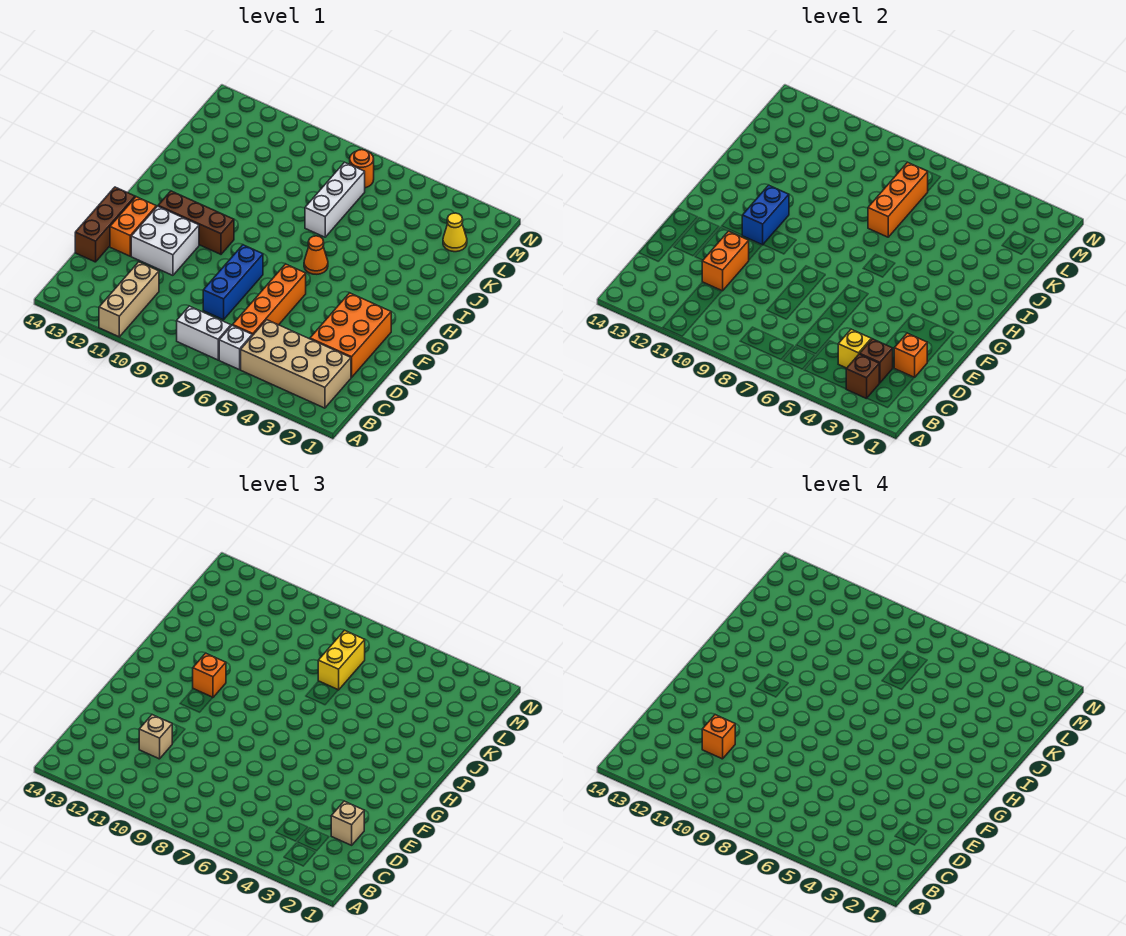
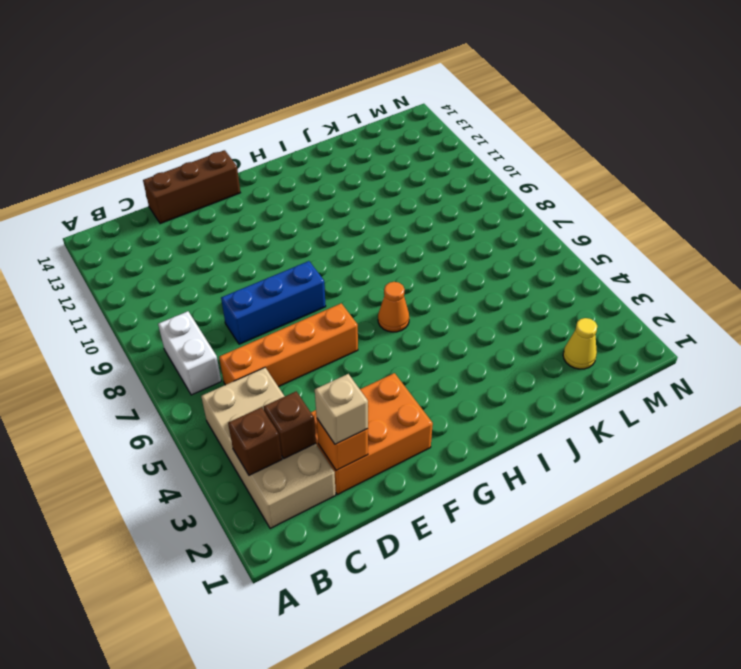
none -> tan 1x3 brick [99,262,159,337]
none -> white 1x1 brick [219,325,252,370]
none -> white 2x2 brick [131,206,199,275]

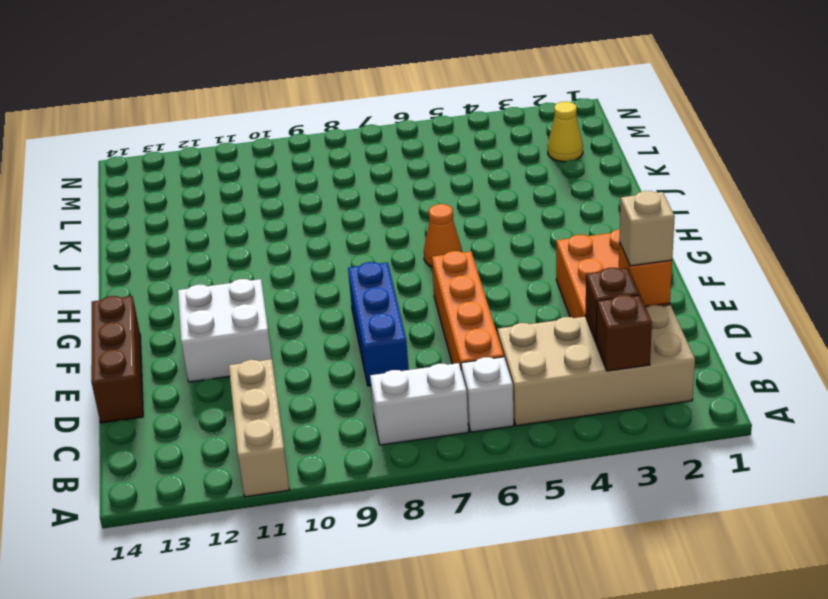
none -> orange 1x2 brick [110,197,156,256]
none -> brown 1x3 brick [158,191,234,254]
none -> white 1x3 brick [305,162,365,237]

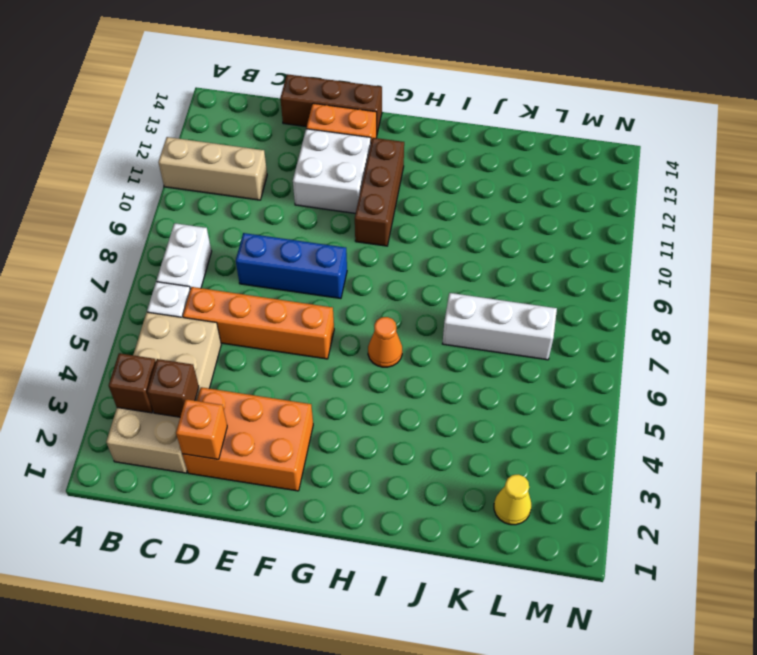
none -> orange 1x1 round brick [350,150,374,188]
none -> yellow 1x1 brick [838,329,871,368]
none -> orange 1x2 brick [702,231,749,291]

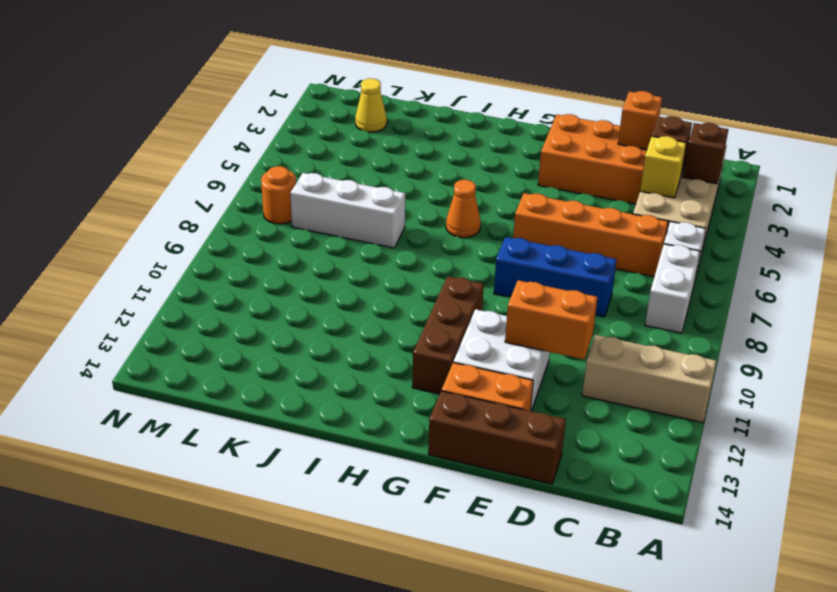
none -> blue 1x2 brick [742,185,789,245]
none -> orange 1x3 brick [868,162,928,237]
none -> tan 1x1 brick [331,801,364,845]

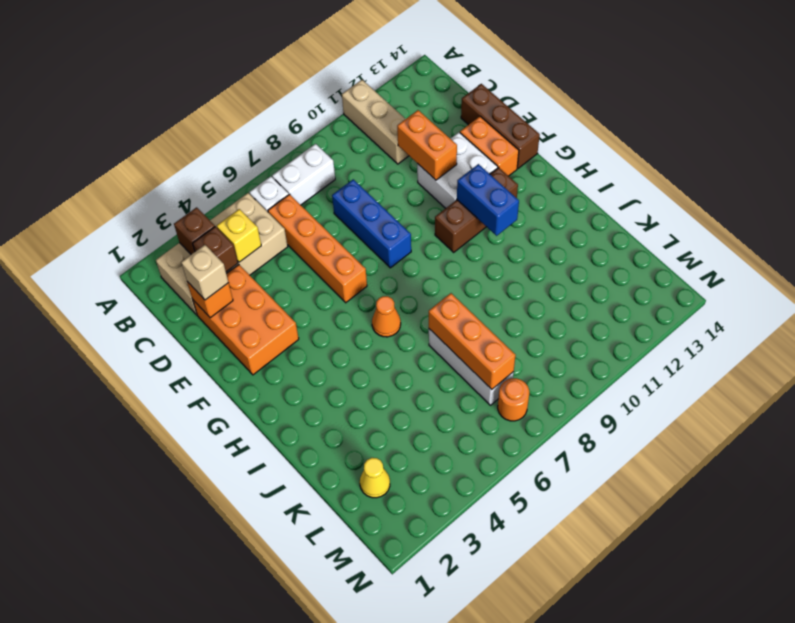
none -> tan 1x1 brick [139,715,172,759]
none -> orange 1x1 brick [193,653,226,697]
none -> yellow 1x2 brick [318,630,365,690]

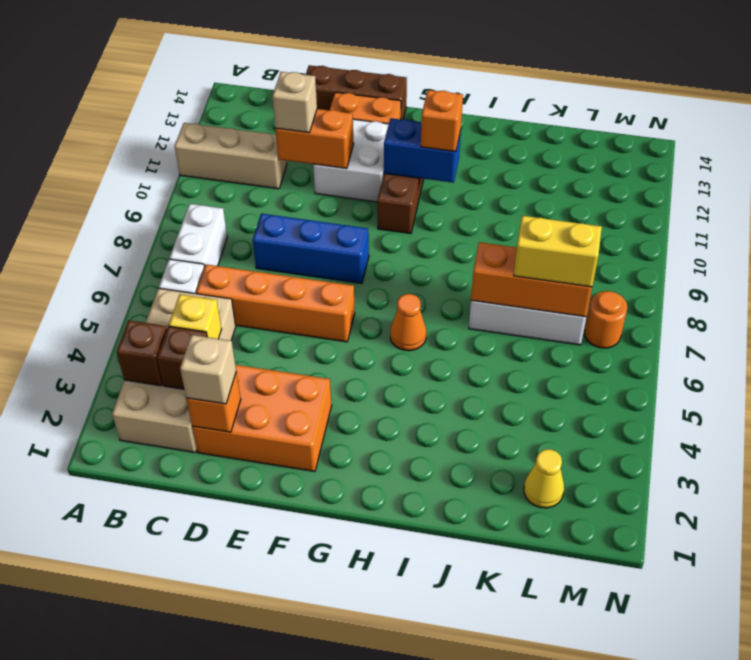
none -> orange 1x1 brick [702,715,735,759]

